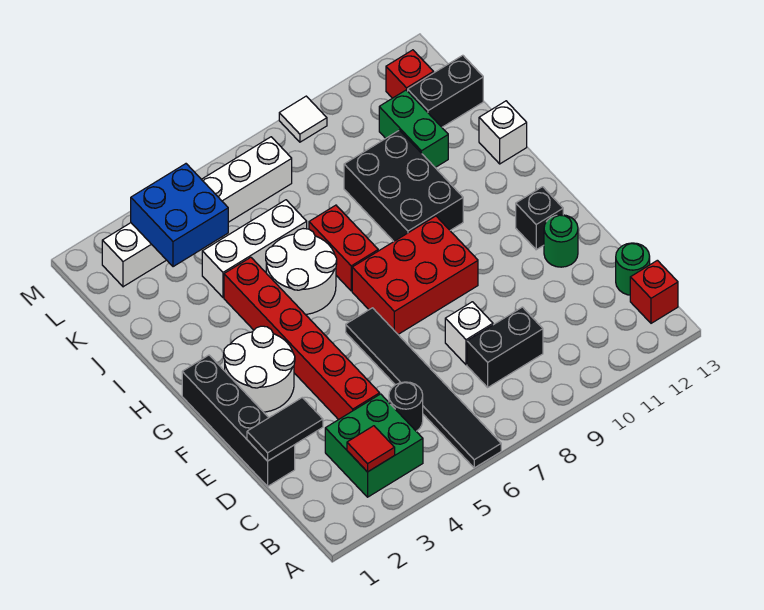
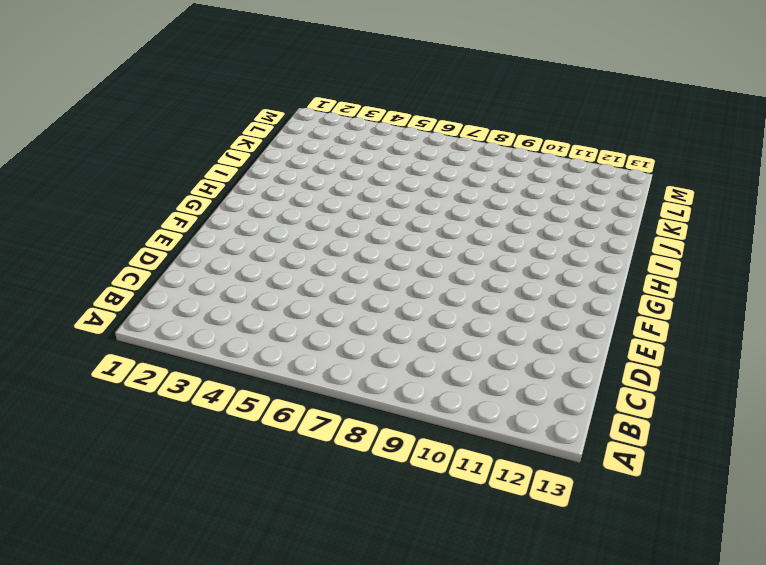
none -> black 1x6 tile [346,308,501,468]
none -> green 2x2 brick [325,394,423,497]
none -> red 1x1 brick [630,260,678,323]

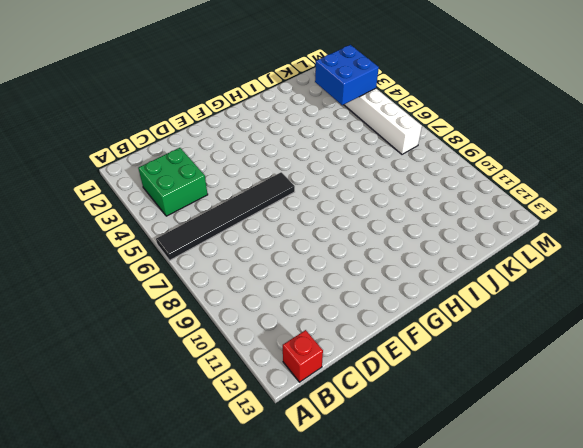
none -> black 1x1 round brick [389,382,423,431]
none -> black 1x2 brick [467,307,543,387]
none -> green 1x1 round brick [616,243,650,295]

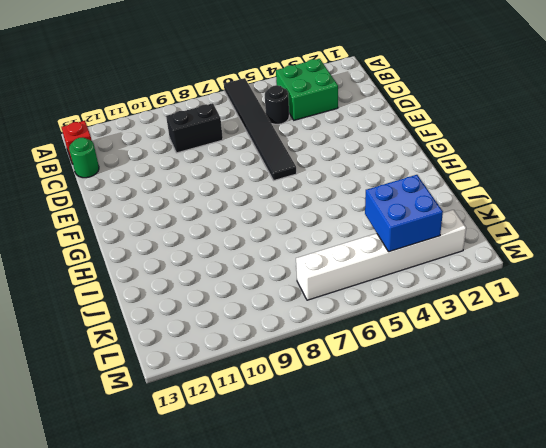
none -> black 1x4 brick [182,355,295,486]
none -> red 1x6 brick [224,257,380,420]
none -> white 1x1 brick [445,302,493,365]

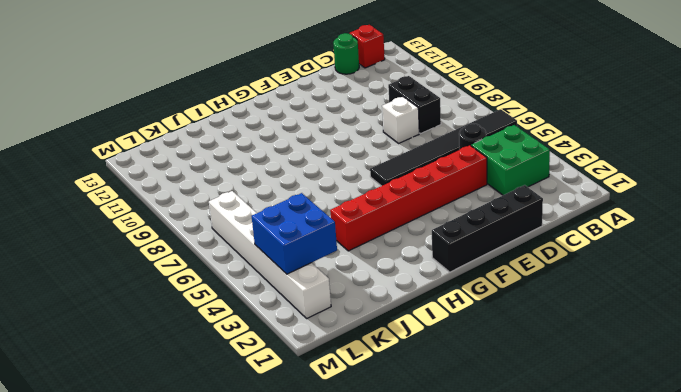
none -> green 1x1 round brick [544,215,578,267]
none -> white 2x2 round brick [224,326,295,412]
none -> red 2x3 brick [352,216,478,334]

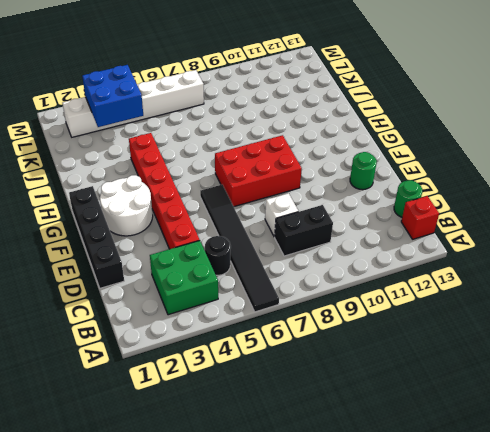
none -> black 1x1 brick [516,187,563,250]
none -> white 2x2 round brick [266,229,337,314]
none -> red 1x2 brick [309,205,378,291]

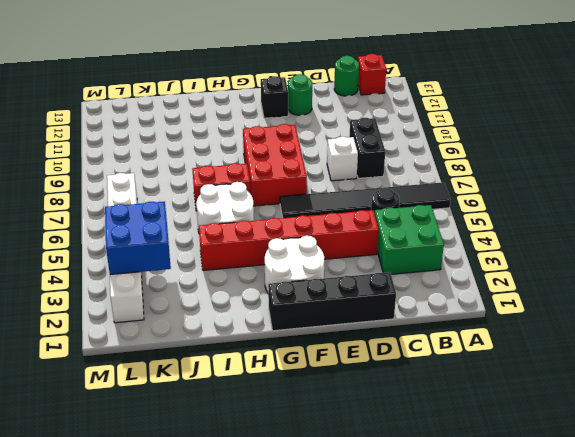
none -> black 2x3 brick [344,130,463,241]
none -> white 1x1 brick [479,101,527,164]
none -> white 1x3 brick [202,200,307,297]

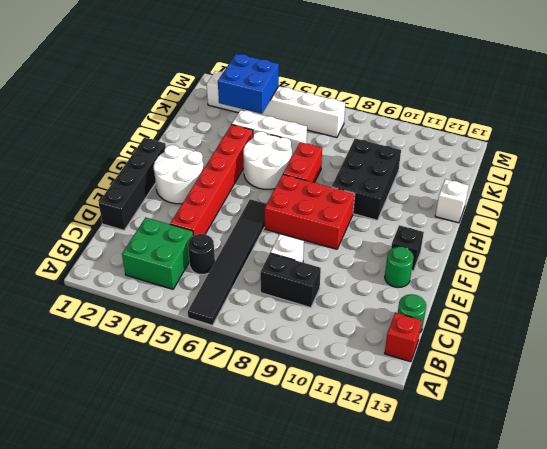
none -> green 1x2 brick [379,90,448,167]
none -> black 1x2 brick [408,55,483,127]
none -> red 1x1 brick [386,50,434,98]

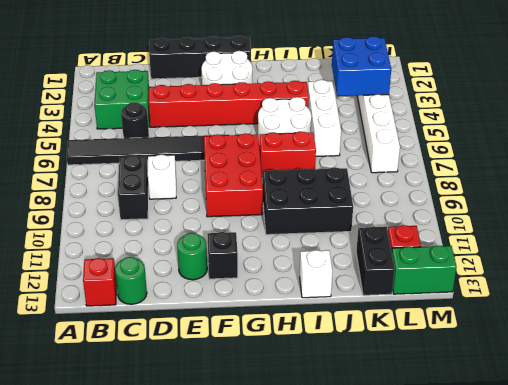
green 1x2 brick [392,246,457,294] -> green 1x2 brick moved to [379,90,448,167]
none -> white 1x1 tile [279,96,327,142]
none -> red 1x1 tile [347,426,395,472]
none -> black 1x2 tile [247,398,323,461]

